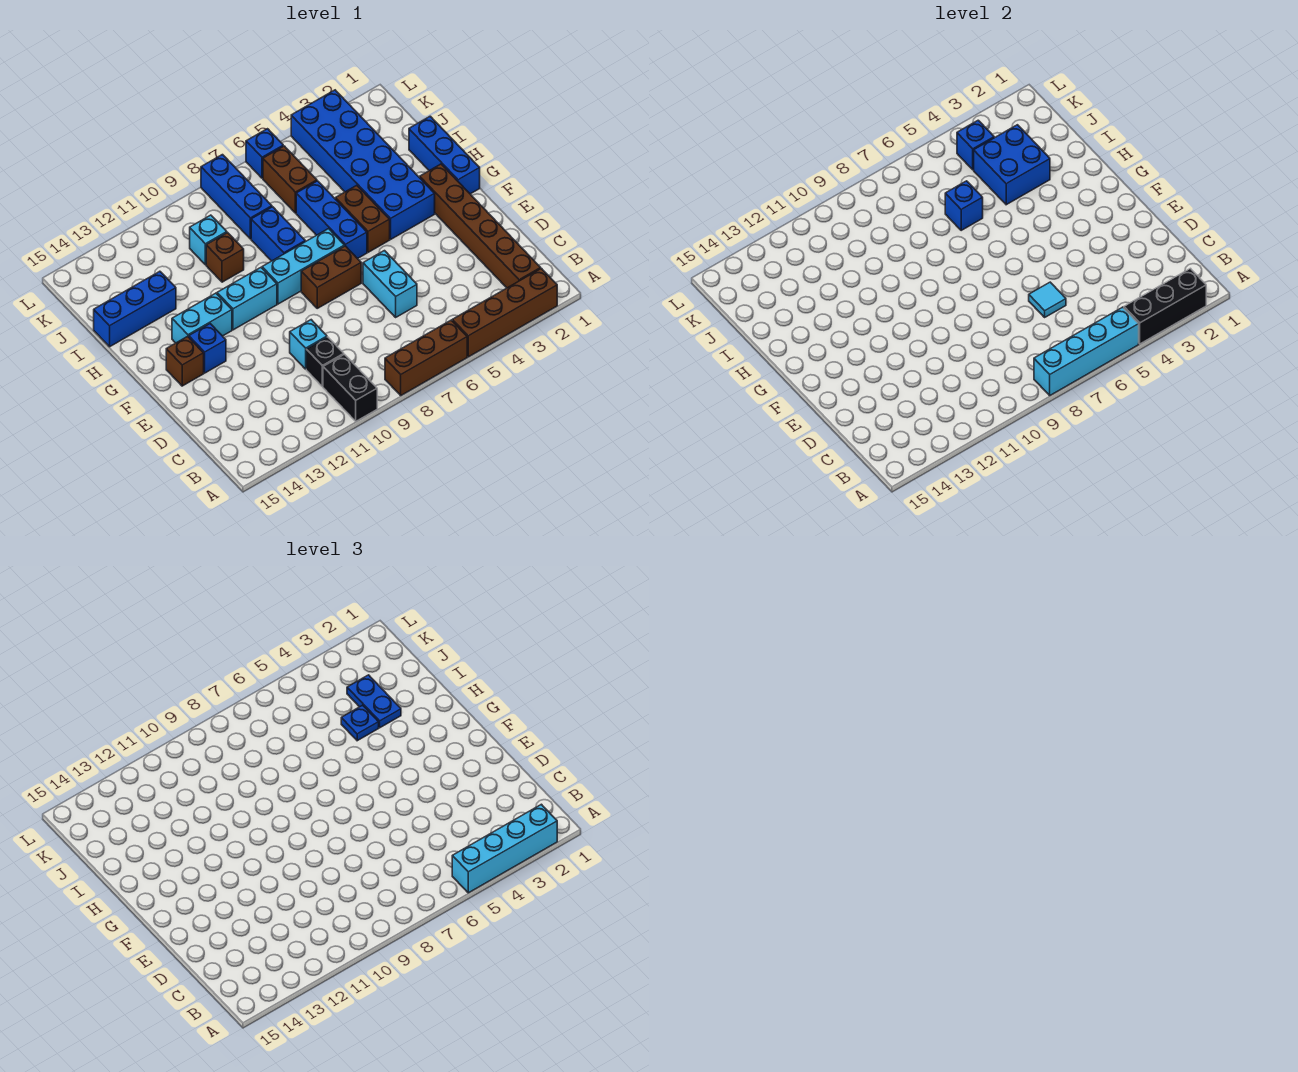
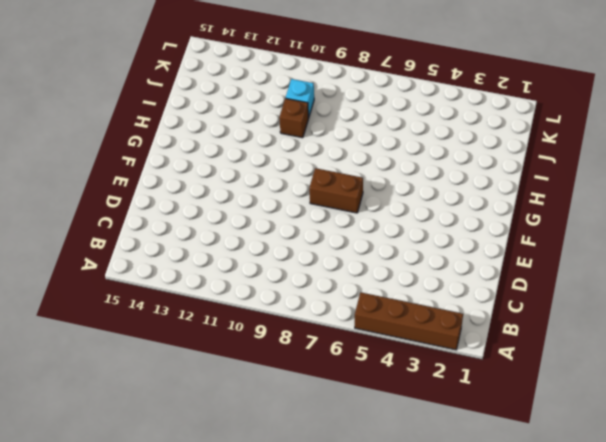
none -> brown 1x3 brick [385,320,467,395]
none -> black 1x2 brick [323,354,377,421]
none -> brown 1x6 brick [420,164,541,288]
none -> black 1x1 brick [306,337,344,387]

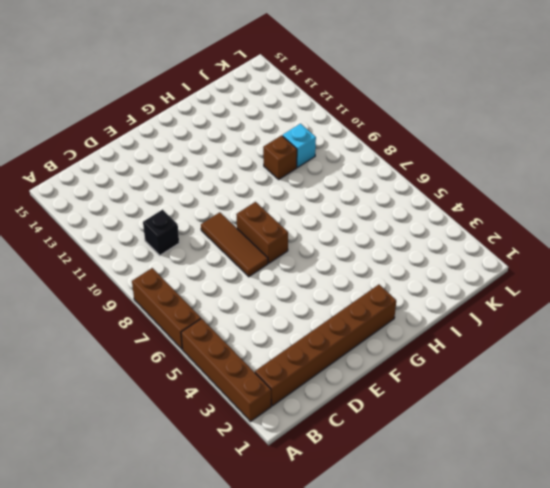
brown 1x3 tile [201,212,268,277] -> none
none -> black 1x2 brick [323,354,377,421]
none -> cyan 1x2 brick [363,251,417,317]
none -> cyan 1x1 brick [290,320,327,369]
none -> blue 1x1 brick [189,324,226,373]

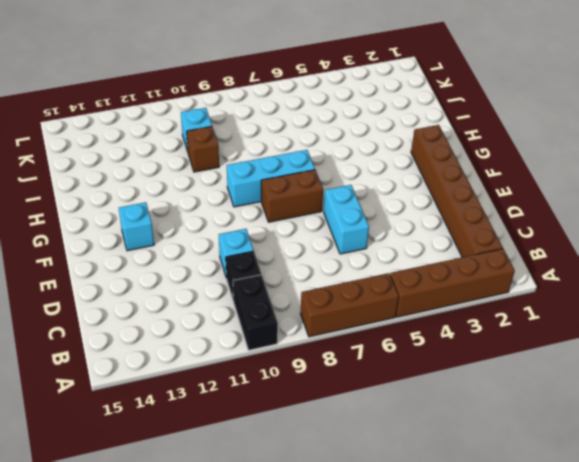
cyan 1x1 brick [119,202,154,251] -> blue 1x1 brick [189,324,226,373]
none -> brown 1x1 brick [166,336,204,386]
none -> blue 1x3 brick [409,116,480,194]
none -> blue 2x6 brick [291,90,435,239]
none -> brown 1x2 brick [335,185,390,252]

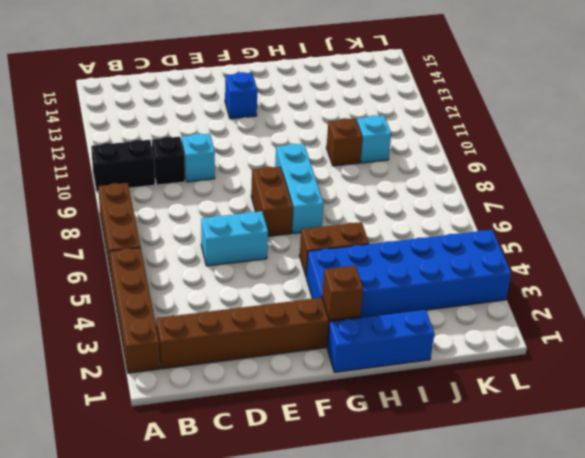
brown 1x1 brick [322,266,363,320] -> brown 1x1 brick moved to [166,336,204,386]
none -> blue 1x3 brick [296,181,367,259]
none -> cyan 1x2 brick [217,268,277,330]
none -> cyan 1x2 brick [172,293,232,343]
none -> blue 1x2 brick [251,207,305,261]

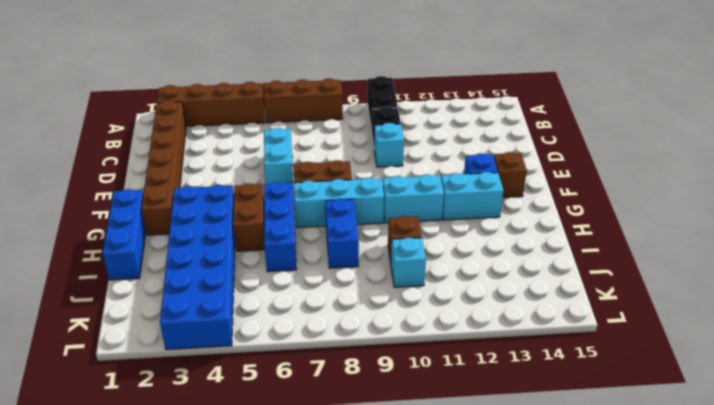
none -> blue 1x3 brick [94,271,176,347]
none -> brown 1x2 brick [263,146,317,213]
none -> blue 1x3 brick [201,155,272,239]
none -> blue 1x1 brick [246,129,283,178]

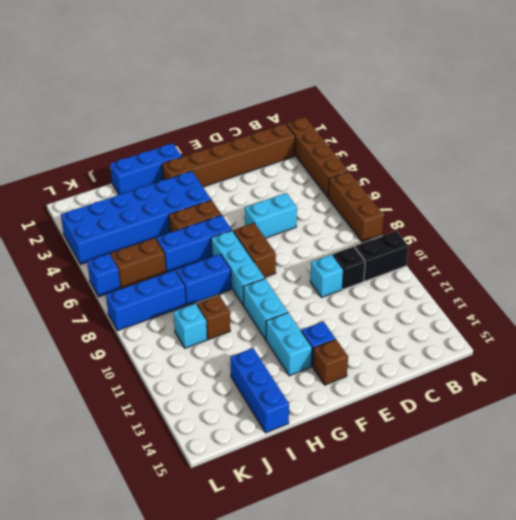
none -> black 1x3 brick [1124,268,1206,344]
none -> cyan 1x4 brick [1034,307,1139,395]
none -> cyan 1x1 tile [1029,282,1066,317]
none -> blue 2x2 brick [974,125,1050,205]

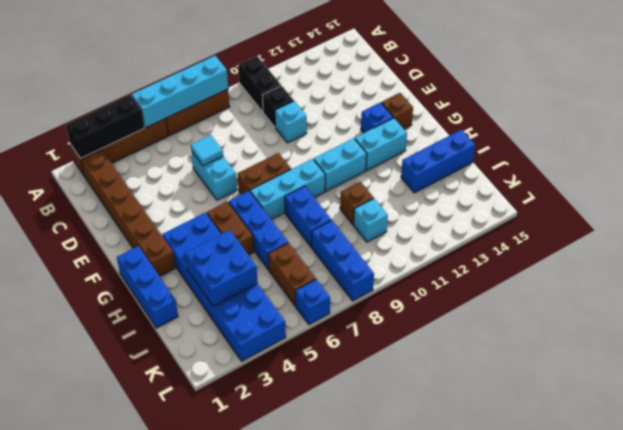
none -> blue 1x1 brick [945,181,983,230]
none -> blue 1x1 brick [957,120,994,170]
none -> cyan 1x4 brick [452,804,557,893]
none -> blue 1x2 plate [347,675,401,728]

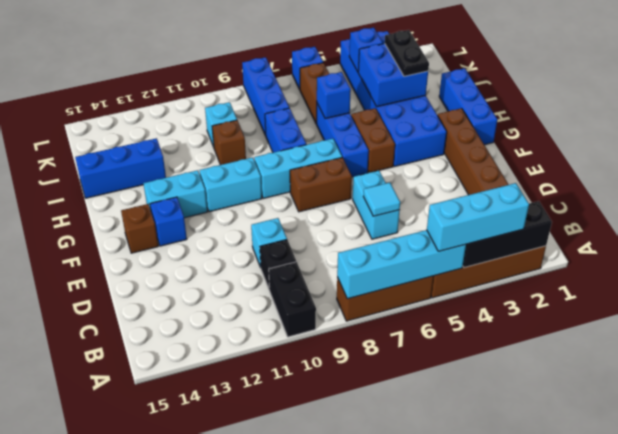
cyan 1x3 brick [427,183,529,251] -> cyan 1x4 brick [452,804,557,893]
black 1x2 plate [385,30,429,76] -> blue 1x2 plate [347,675,401,728]
none -> blue 1x1 plate [341,705,379,741]

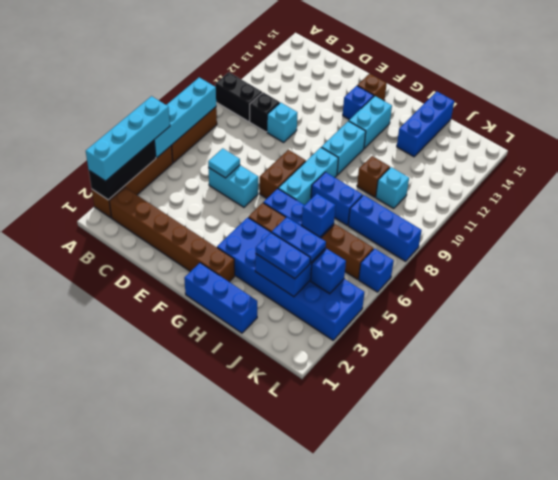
blue 1x2 plate [272,217,326,263] -> blue 1x1 plate [341,705,379,741]

